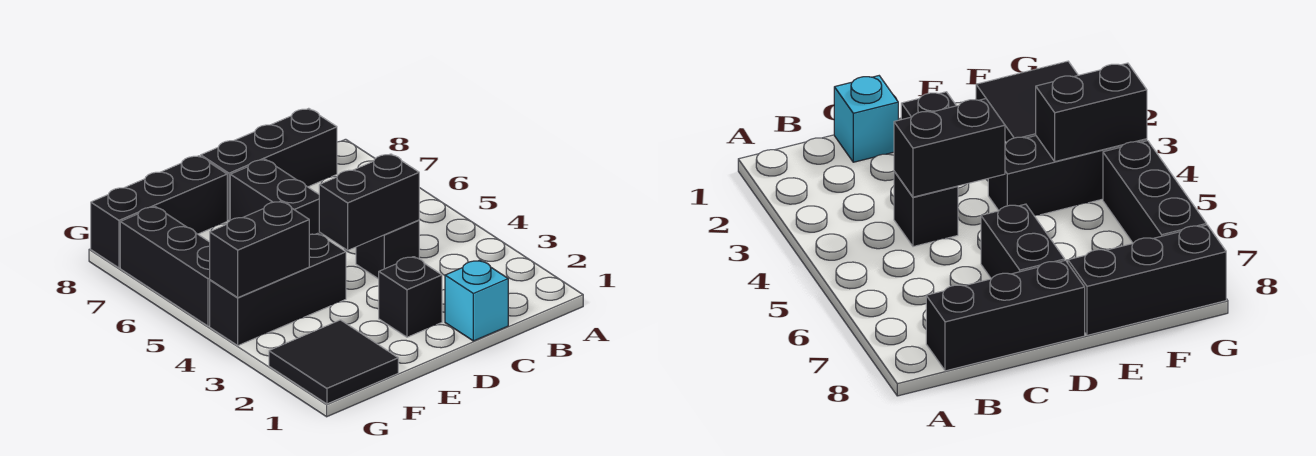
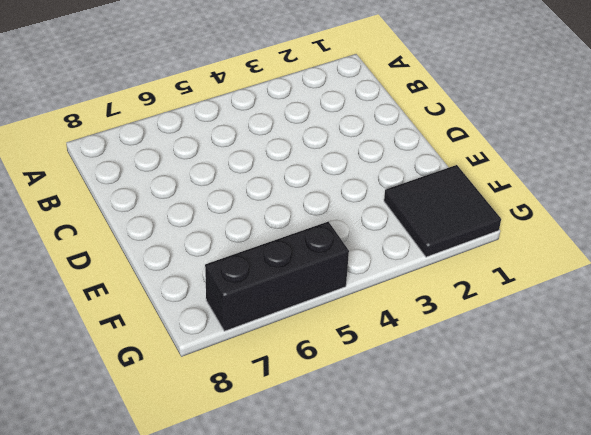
none -> black 1x3 brick [201,108,337,221]
none -> cyan 1x1 brick [445,260,508,341]

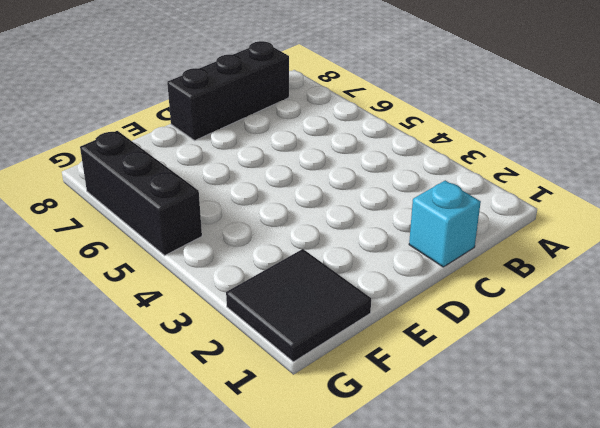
none -> black 1x1 brick [356,220,419,279]
none -> black 1x1 brick [379,257,442,337]

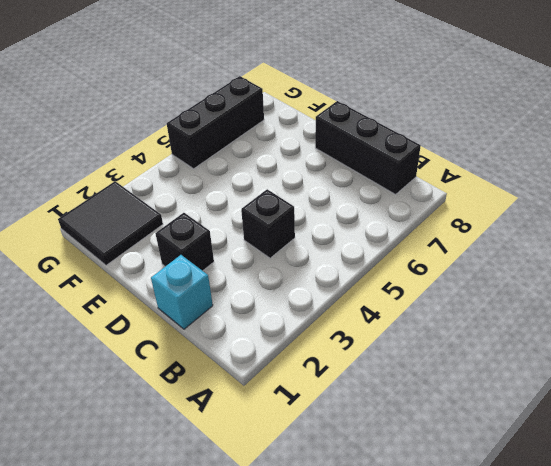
none -> black 1x2 brick [230,159,323,236]
none -> black 1x3 brick [210,233,346,345]

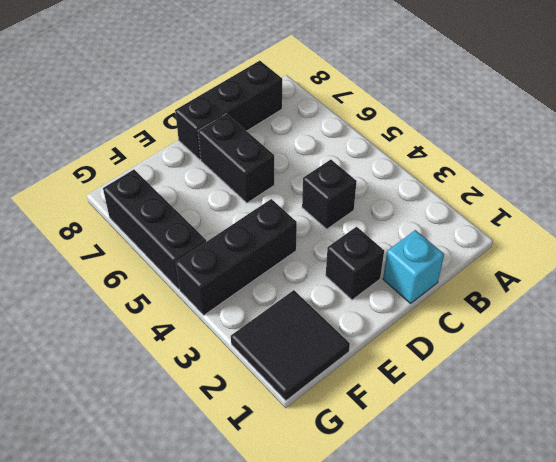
none -> black 1x3 brick [91,156,227,268]
none -> black 1x2 brick [319,154,419,250]

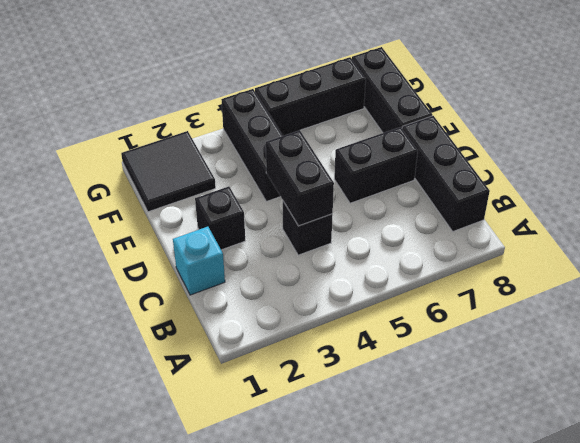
none -> black 1x2 brick [210,201,309,297]

